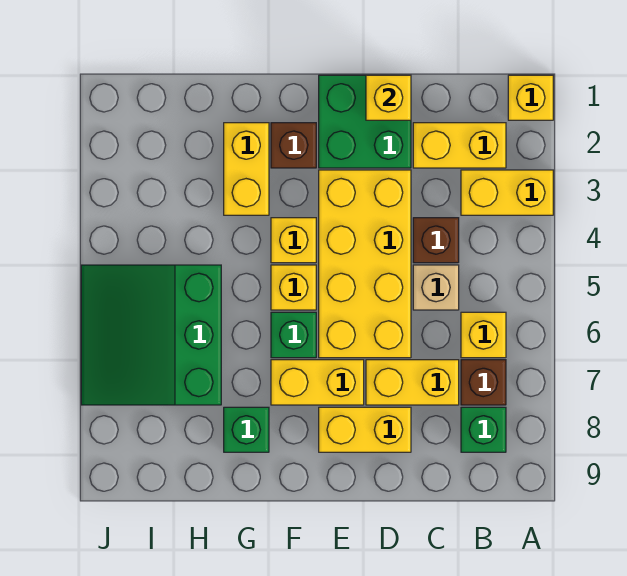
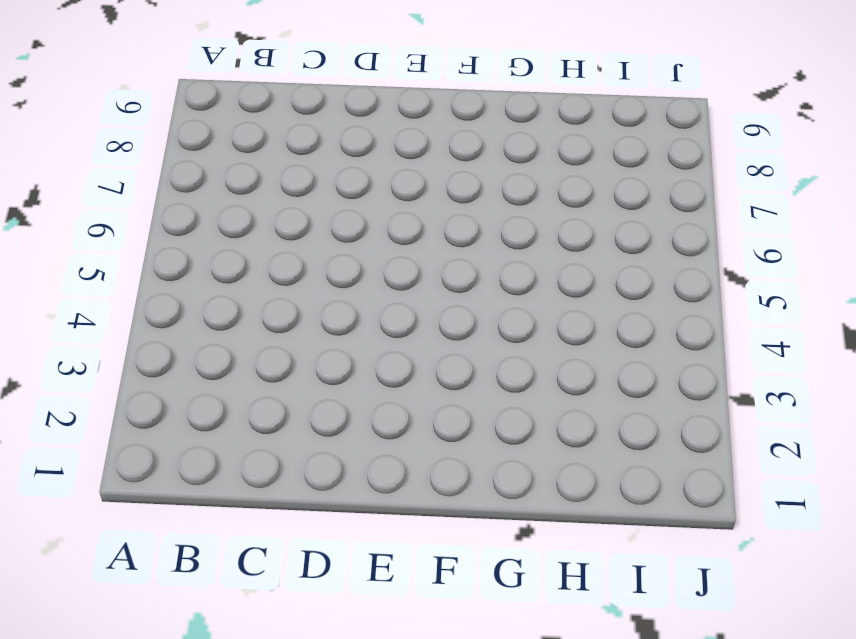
none -> yellow 1x1 brick [508,75,553,120]
none -> yellow 1x2 brick [461,170,553,215]
none -> yellow 1x2 brick [413,123,506,168]

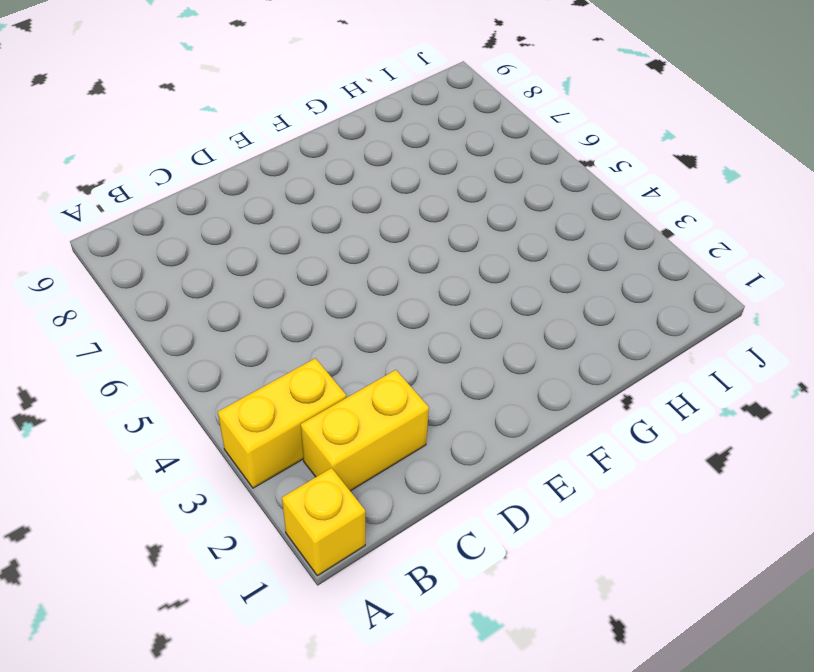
none -> yellow 1x1 brick [461,312,506,358]
none -> brown 1x1 brick [461,360,506,405]
none -> green 1x1 brick [461,407,506,452]

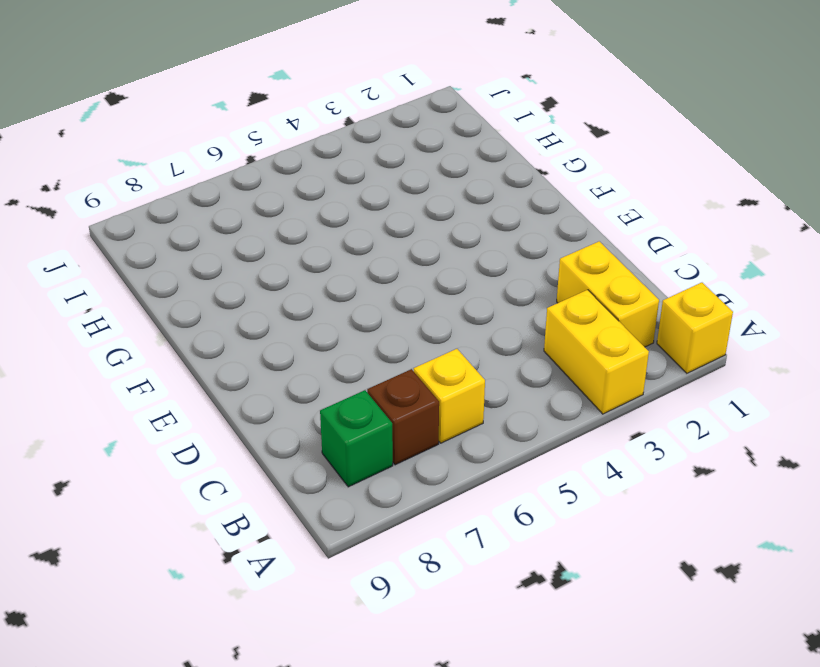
none -> brown 1x1 brick [413,218,459,263]
none -> tan 1x1 brick [413,265,459,310]
none -> yellow 1x2 brick [366,360,459,405]

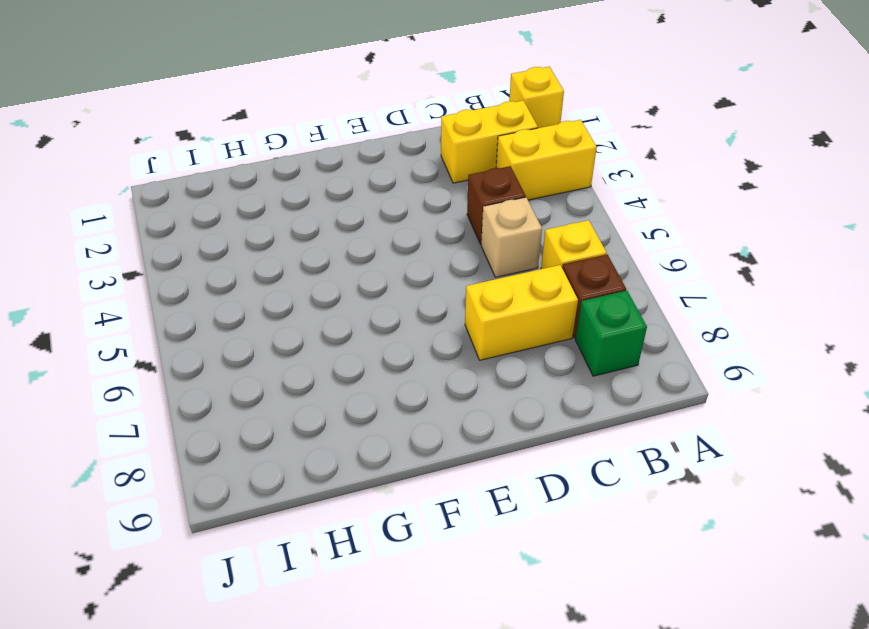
none -> green 2x2 brick [319,75,411,168]
none -> yellow 2x4 brick [319,170,411,358]
none -> yellow 1x2 brick [319,407,411,452]

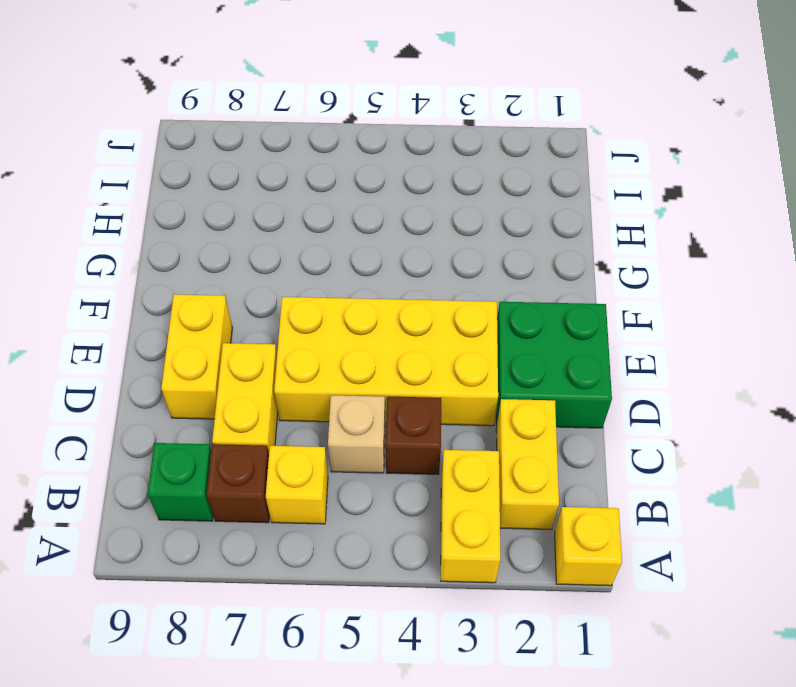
none -> yellow 1x2 brick [271,360,364,405]
none -> brown 1x1 brick [271,123,316,168]
none -> yellow 1x1 brick [271,218,316,263]

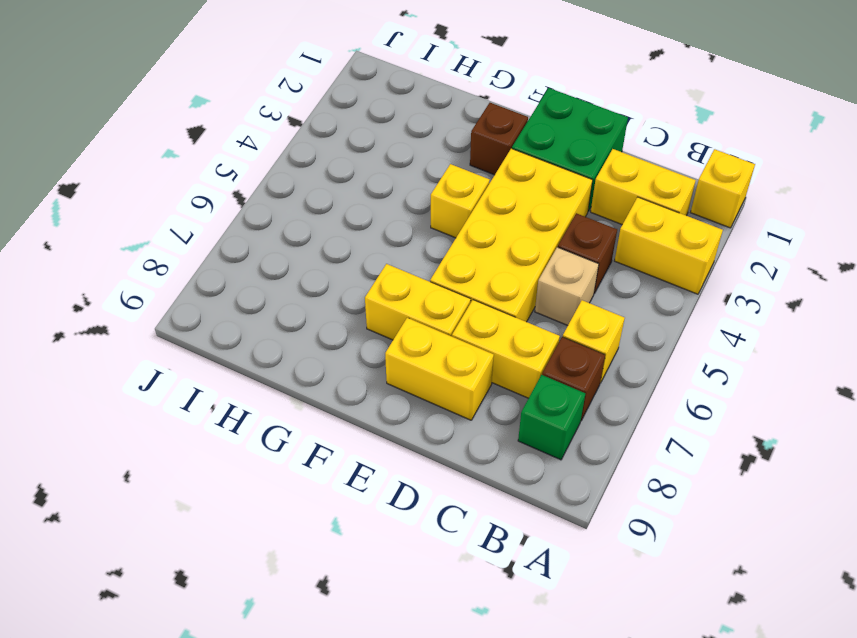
none -> yellow 1x1 brick [271,265,316,310]
none -> green 1x1 brick [271,312,316,358]
none -> yellow 1x2 brick [224,123,269,215]

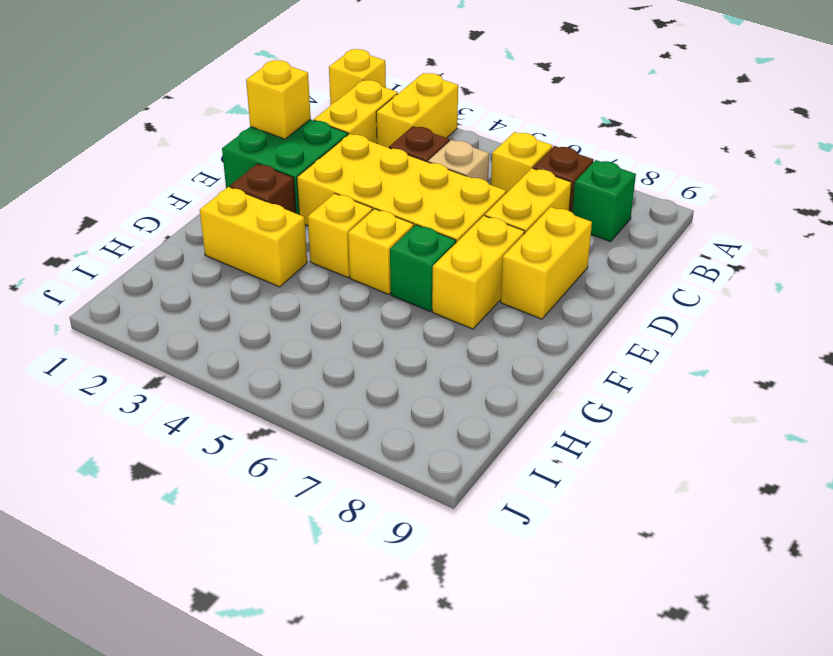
none -> green 1x1 brick [224,407,269,452]
none -> green 3x3 slope [81,265,221,405]

